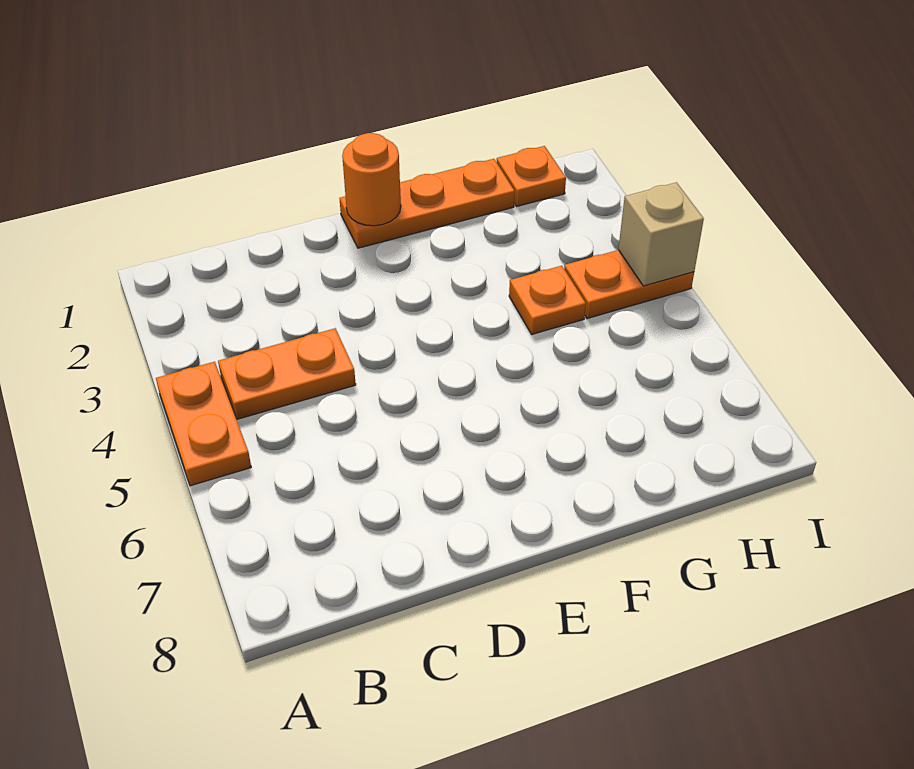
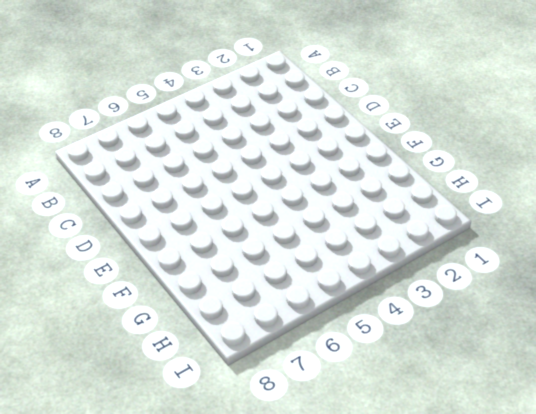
none -> orange 1x2 plate [156,362,251,486]
none -> orange 1x2 plate [218,328,356,419]

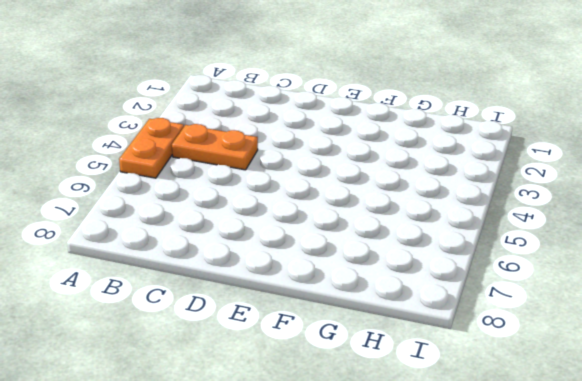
none -> orange 1x3 plate [339,159,515,248]
none -> orange 1x1 plate [509,266,586,334]

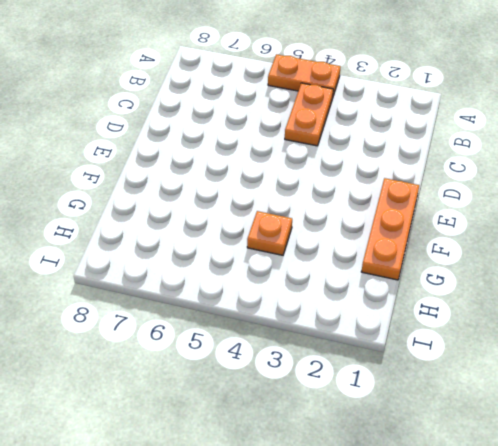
none -> orange 1x1 plate [497,146,566,207]
none -> orange 1x2 plate [564,250,694,319]

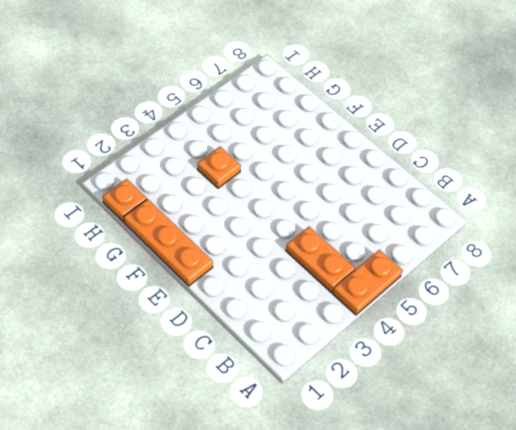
none -> orange 1x2 plate [564,250,694,319]
none -> orange 1x1 round brick [342,133,401,226]

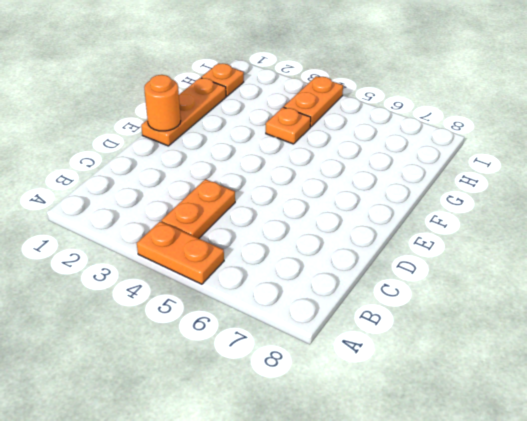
none -> tan 1x1 brick [618,182,704,286]

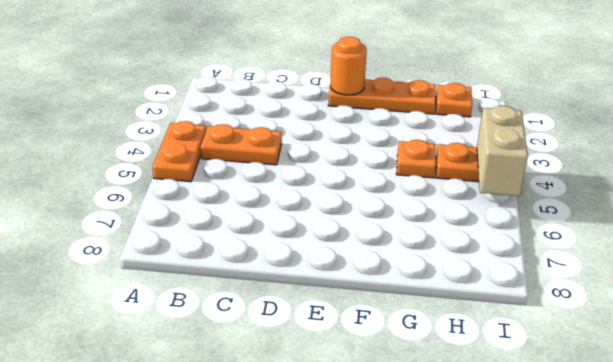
tan 1x2 brick [477,106,528,196] -> tan 1x1 brick [618,182,704,286]

